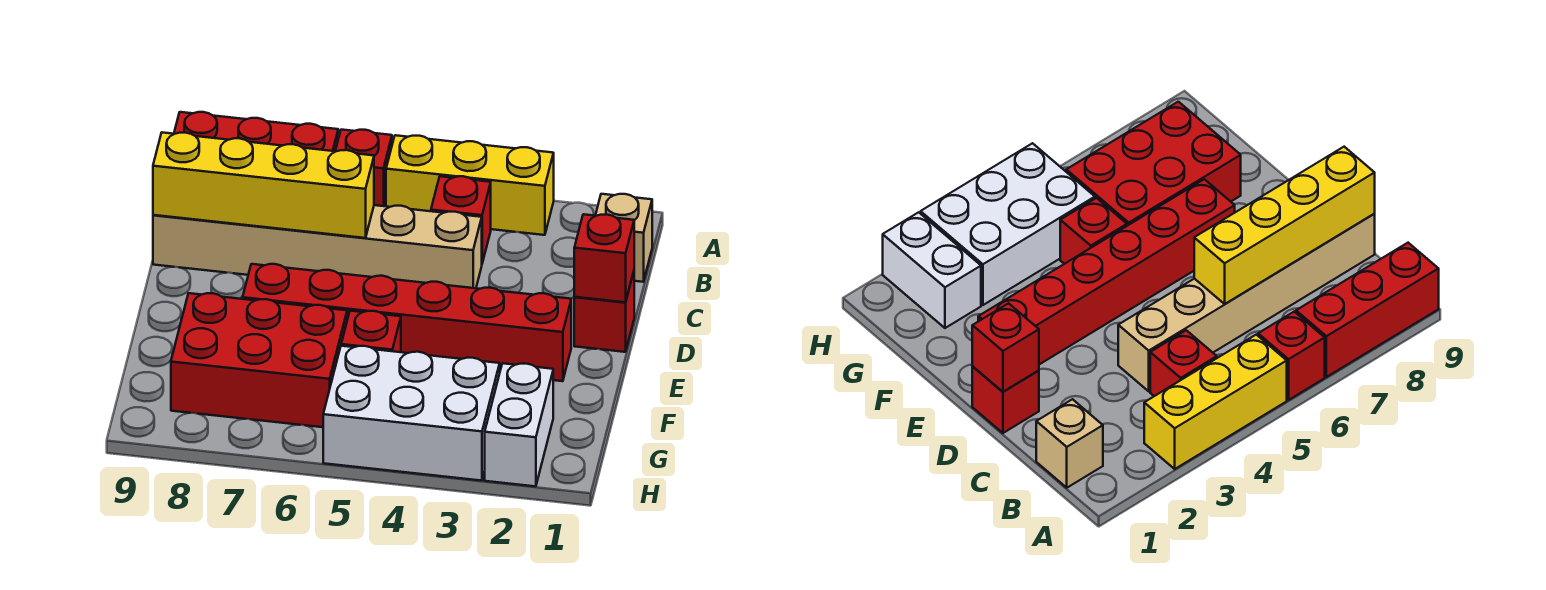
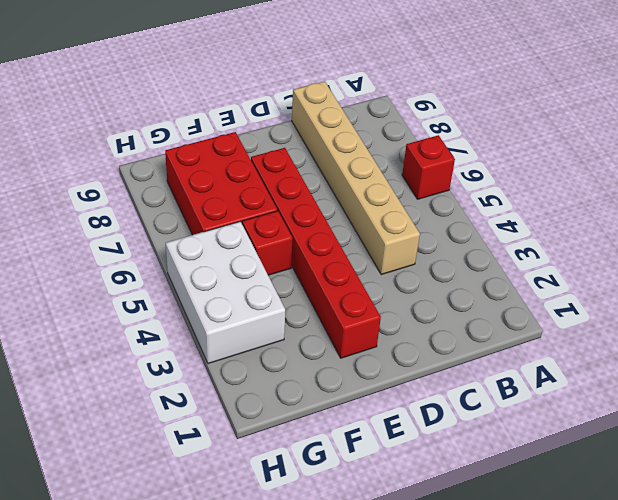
none -> yellow 1x3 brick [386,135,554,235]
none -> red 1x3 brick [174,112,338,151]
none -> tan 1x1 brick [595,194,652,282]

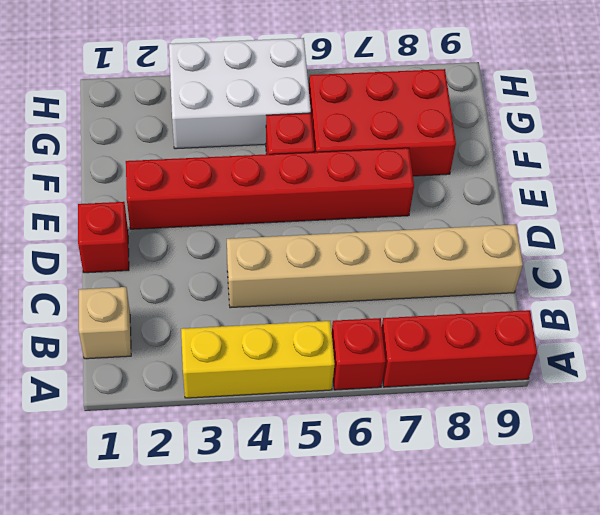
none -> red 1x1 brick [431,176,491,263]
none -> white 1x2 brick [485,363,553,486]
none -> yellow 1x4 brick [153,133,374,238]

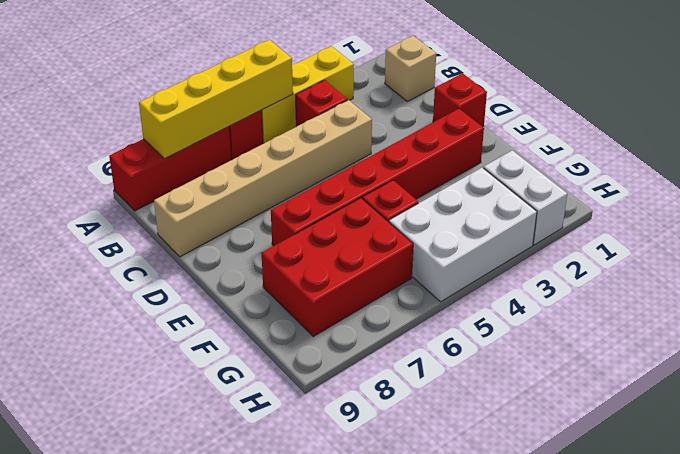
yellow 1x4 brick [139,40,293,159] -> yellow 1x4 brick moved to [153,133,374,238]
none -> red 1x1 brick [574,214,634,302]

